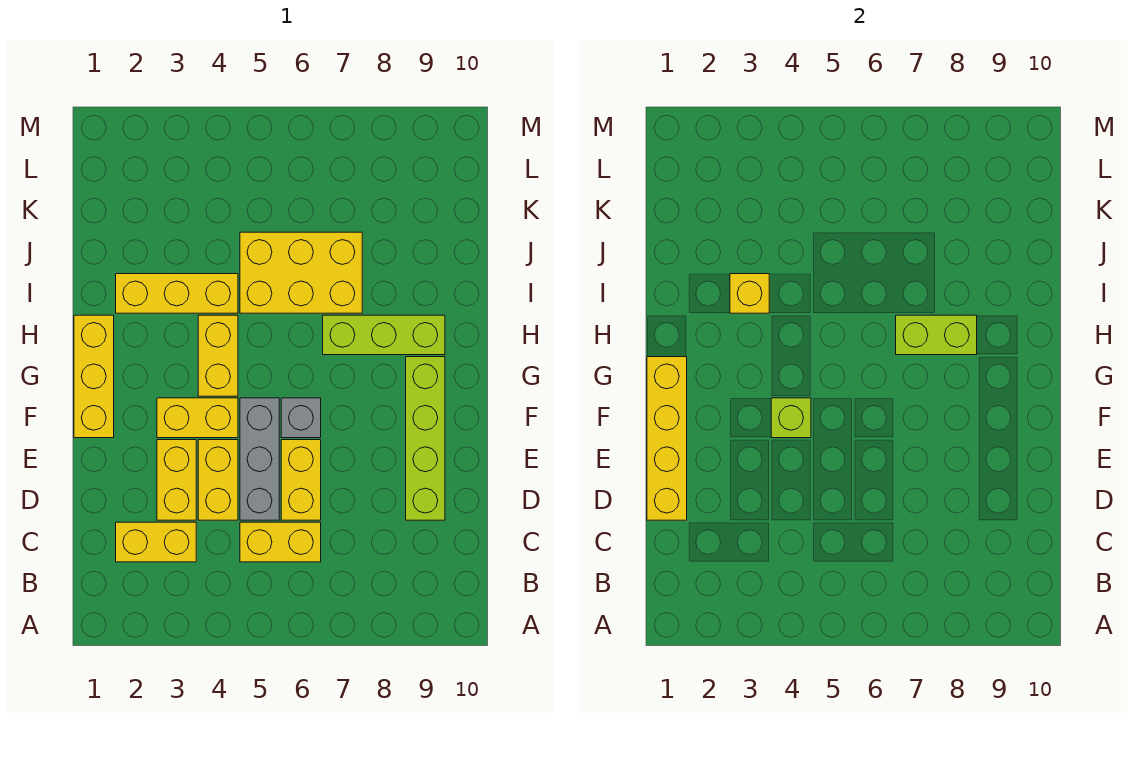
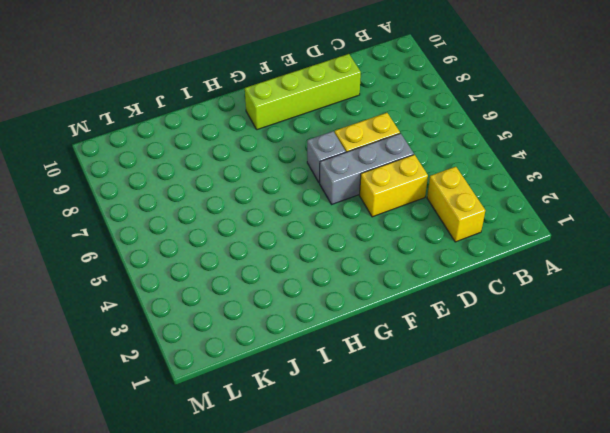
none -> yellow 1x2 brick [240,522,321,562]
none -> yellow 1x2 brick [157,440,196,520]
none -> yellow 1x3 brick [74,315,114,438]

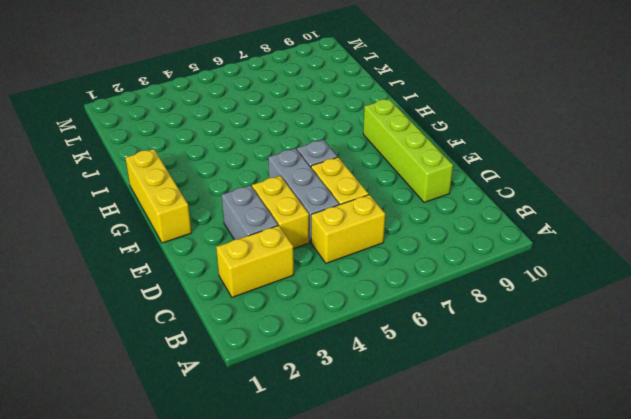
grey 1x2 brick [222,185,278,240] -> yellow 1x2 brick [157,440,196,520]
none -> yellow 1x2 brick [157,398,238,438]
none -> yellow 1x2 brick [198,315,238,396]
none -> lime 1x3 brick [323,315,445,355]

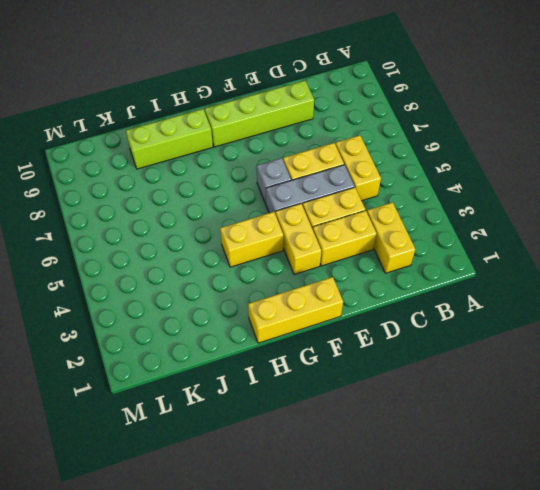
lime 1x3 brick [126,109,213,169] -> lime 1x3 brick turned to [323,315,445,355]
none -> yellow 1x3 brick [116,274,238,313]
none -> yellow 2x3 brick [240,232,362,313]
none -> yellow 1x4 brick [647,357,687,520]

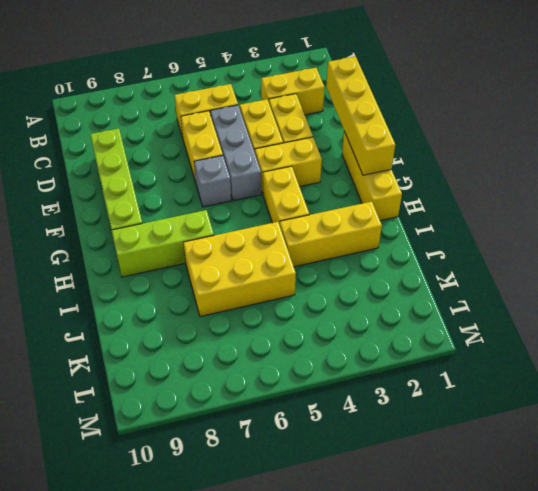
none -> lime 1x1 brick [771,398,811,438]
none -> lime 1x2 brick [896,315,977,355]
none -> yellow 1x1 brick [730,274,769,313]

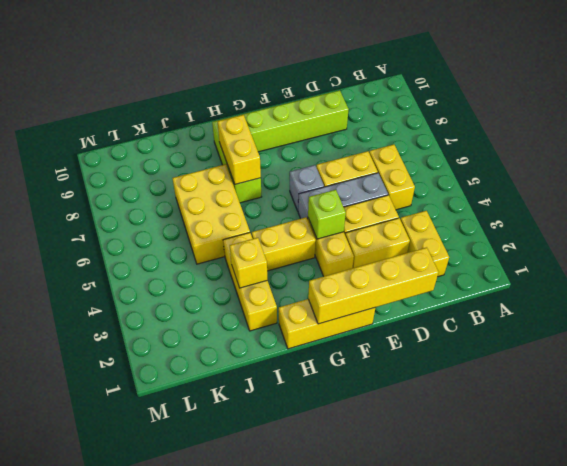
yellow 1x2 brick [218,115,261,184] -> lime 1x2 brick [896,315,977,355]

